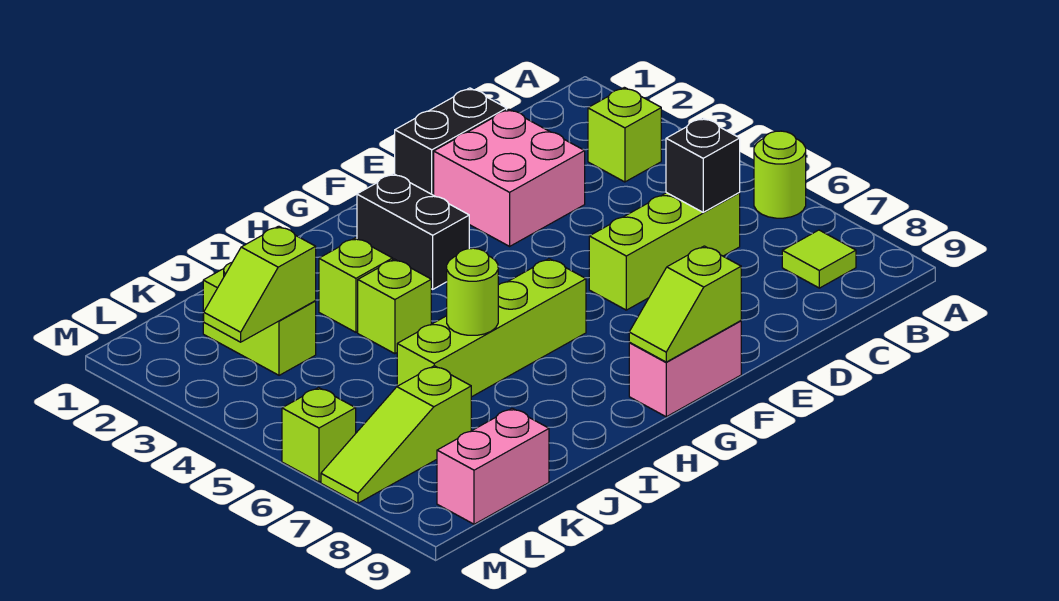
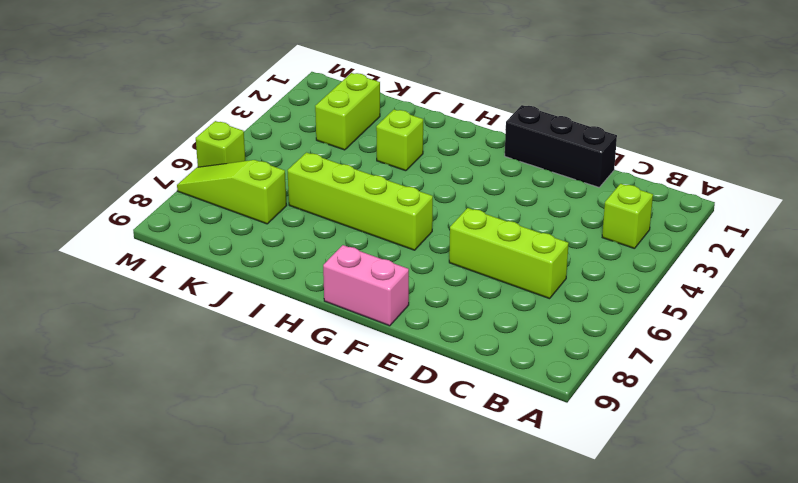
black 1x3 brick [505,105,617,187] -> black 1x2 brick [395,88,507,195]
none -> lime 1x1 round brick [754,131,806,218]
none -> lime 1x1 tile [782,230,856,288]
none -> pink 2x2 brick [434,109,585,246]

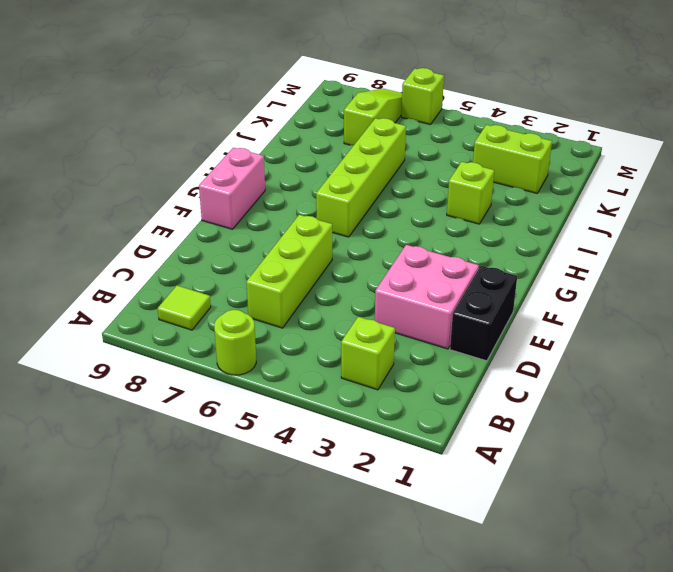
none -> black 1x2 brick [357,174,469,289]
none -> lime 1x1 brick [358,259,431,354]
none -> pink 1x2 brick [437,408,549,524]

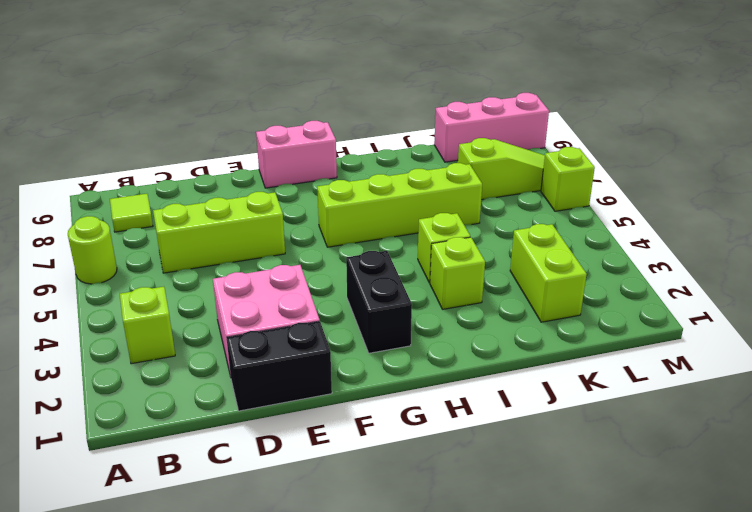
pink 1x3 brick [434,93,549,162] -> pink 1x2 brick [437,408,549,524]
none -> black 1x1 brick [666,118,740,212]
none -> lime 1x2 slope [629,246,741,362]
none -> lime 1x1 round brick [447,248,498,335]

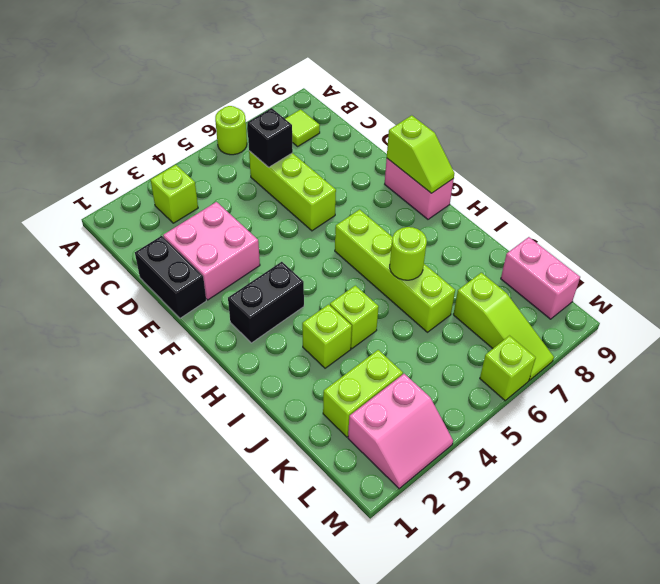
pink 2x2 slope [348,374,453,489] -> none
none -> lime 1x2 slope [204,226,316,342]

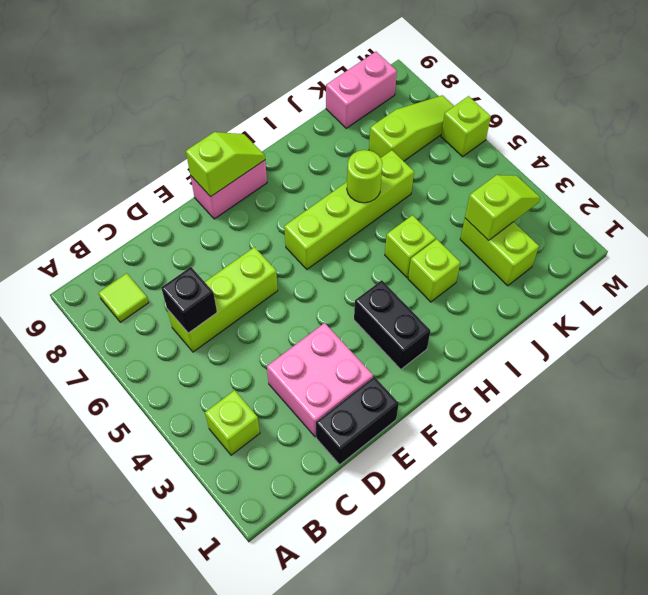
none -> lime 1x1 round brick [754,131,806,218]

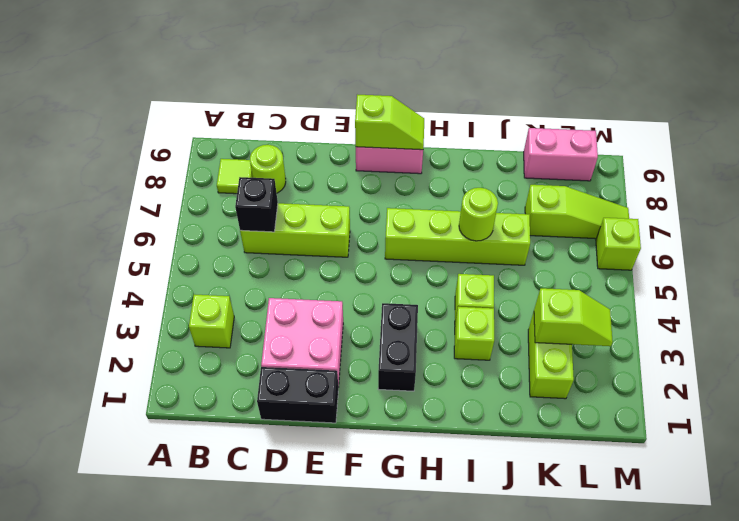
lime 1x1 round brick [250,145,286,193] -> lime 1x1 round brick moved to [754,131,806,218]

